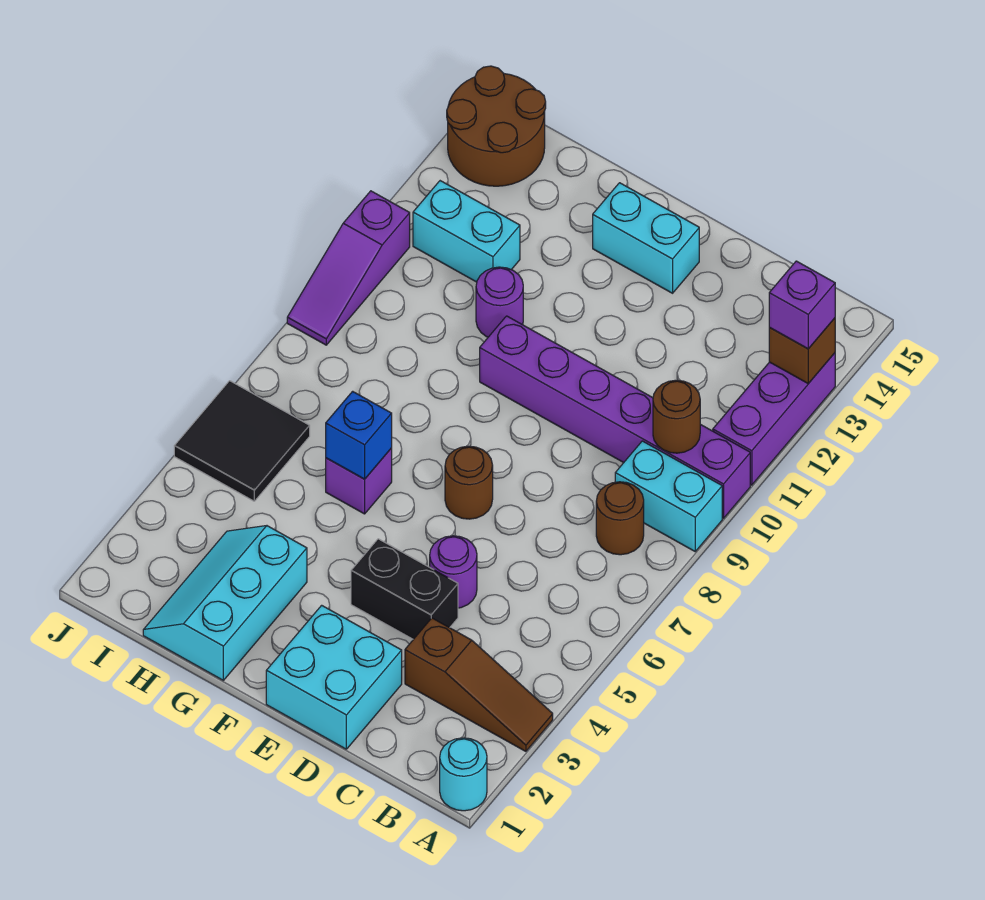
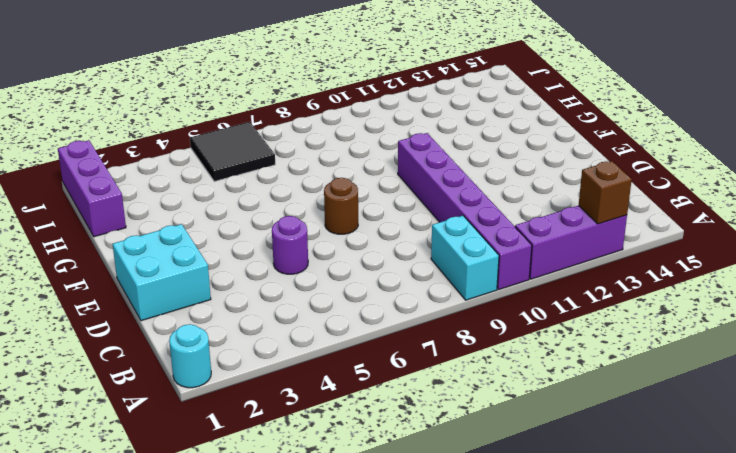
purple 1x3 brick [58,140,126,237] -> cyan 2x3 slope [143,526,307,680]
none -> brown 1x3 slope [405,618,553,751]
none -> brown 1x1 round brick [596,482,644,555]
none -> black 1x2 brick [351,539,458,639]

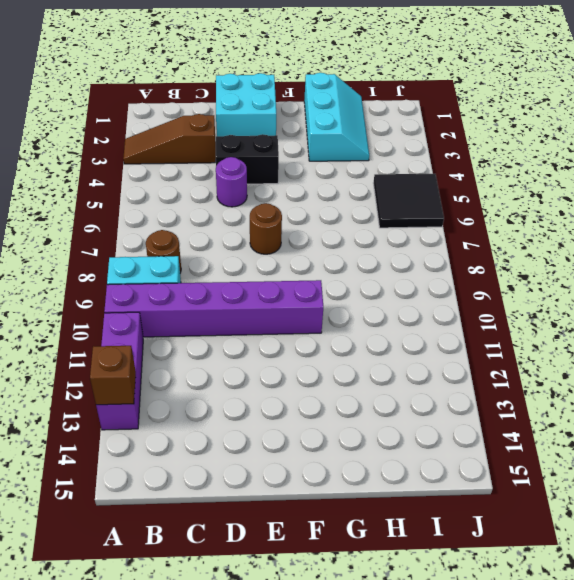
none -> cyan 1x1 round brick [440,738,487,811]
none -> cyan 1x2 brick [593,183,699,293]
none -> purple 1x1 brick [326,448,392,514]

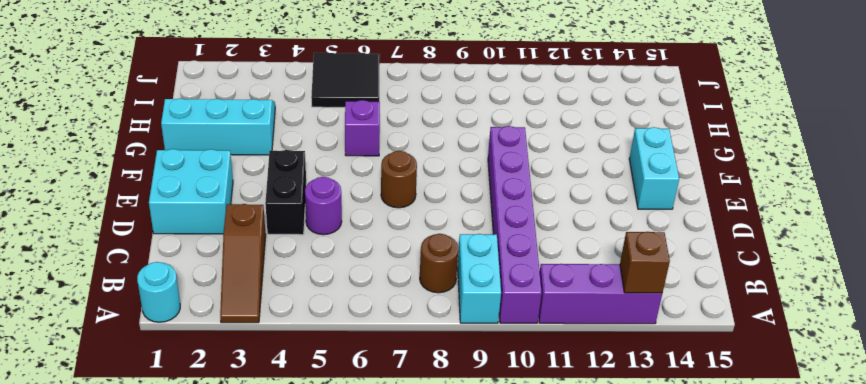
none -> purple 1x1 round brick [476,267,523,337]
none -> cyan 1x2 brick [413,181,520,282]
none -> brown 2x2 round brick [447,66,546,186]

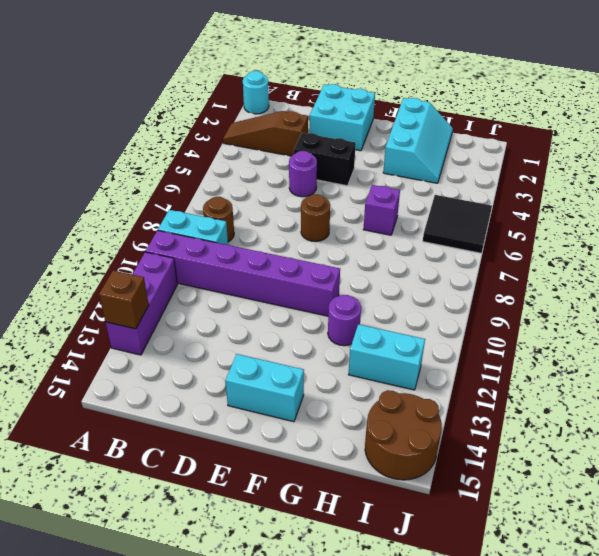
none -> purple 1x3 slope [287,191,410,345]
none -> brown 1x1 round brick [653,380,700,453]
none -> blue 1x1 brick [326,391,392,479]

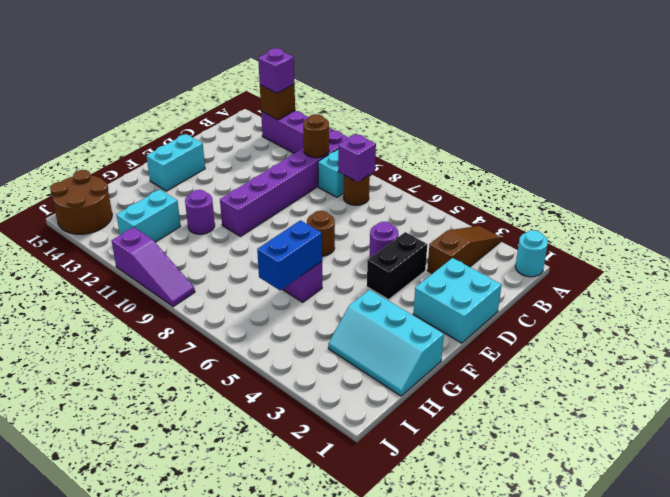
purple 1x1 brick [338,134,376,182] -> none
blue 1x2 brick [257,220,322,290] -> blue 1x1 brick [326,391,392,479]
none -> black 2x2 tile [174,381,310,501]

